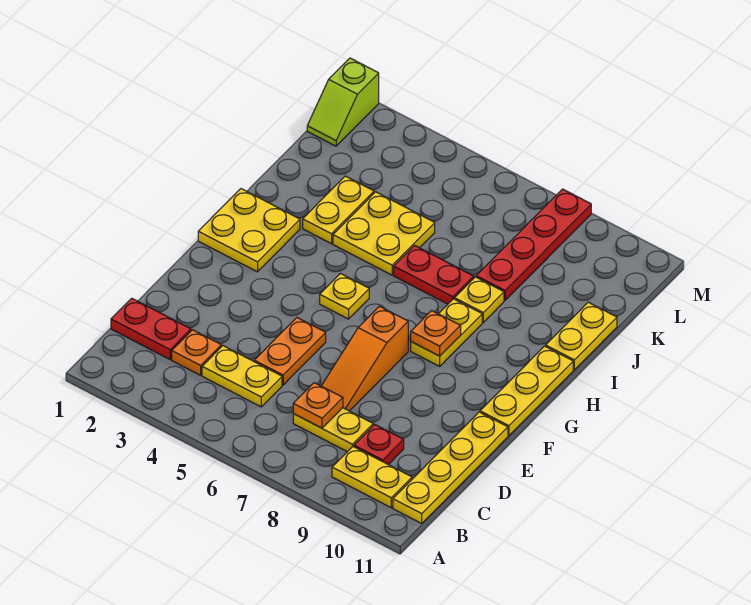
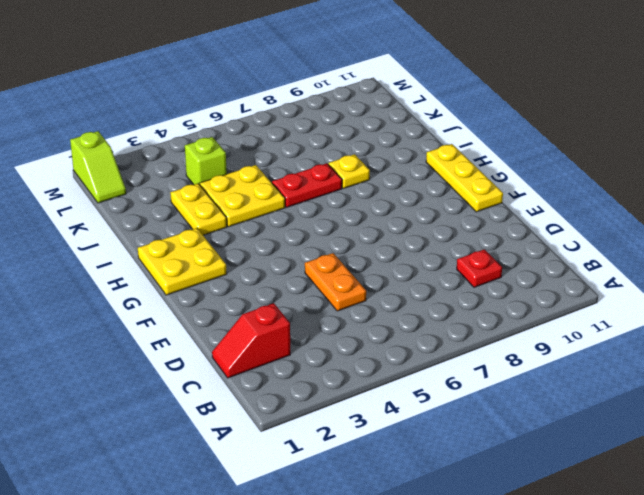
red 1x2 slope [212,303,290,378] -> red 1x2 plate [111,298,191,359]
lime 1x1 brick [185,137,227,185] -> none
none -> yellow 1x2 plate [332,447,412,508]
none -> yellow 1x4 plate [393,412,508,523]
none -> orange 1x1 plate [172,330,221,375]

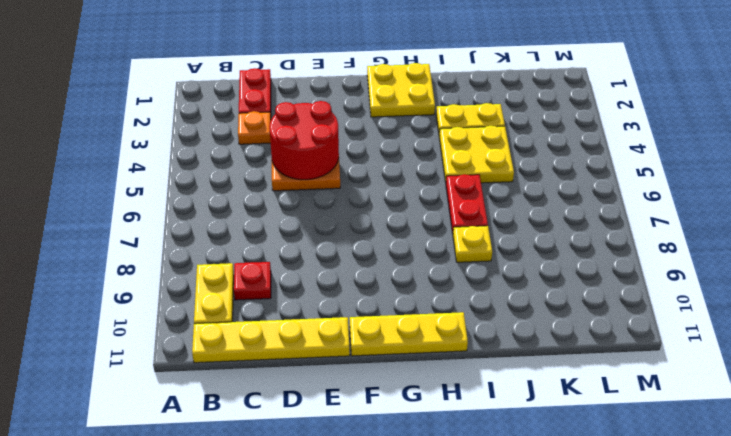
red 2x2 round brick [269,101,339,180] -> none
none -> yellow 1x2 plate [202,346,282,407]
none -> yellow 1x2 plate [293,408,373,452]
none -> orange 1x3 slope [322,306,408,411]

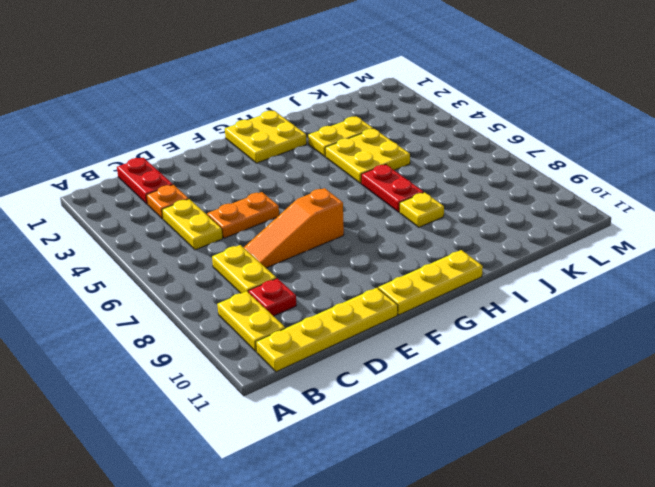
none -> yellow 1x1 plate [320,274,369,319]
none -> yellow 1x2 plate [411,299,482,366]
none -> yellow 1x2 plate [546,302,617,370]

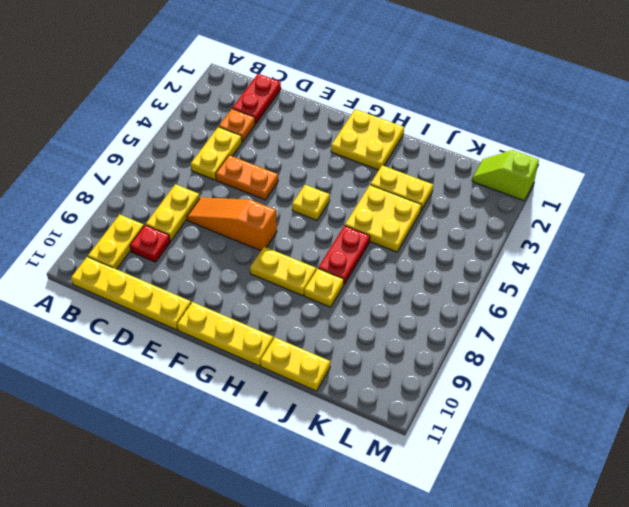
none -> red 1x4 plate [476,189,591,300]
none -> orange 1x1 plate [293,383,343,428]
none -> orange 1x1 plate [411,310,461,356]

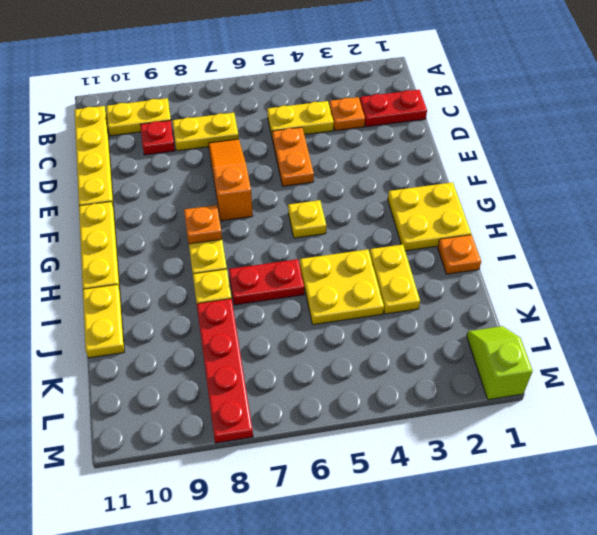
orange 1x1 plate [438,235,481,274] -> orange 1x1 plate moved to [293,383,343,428]

